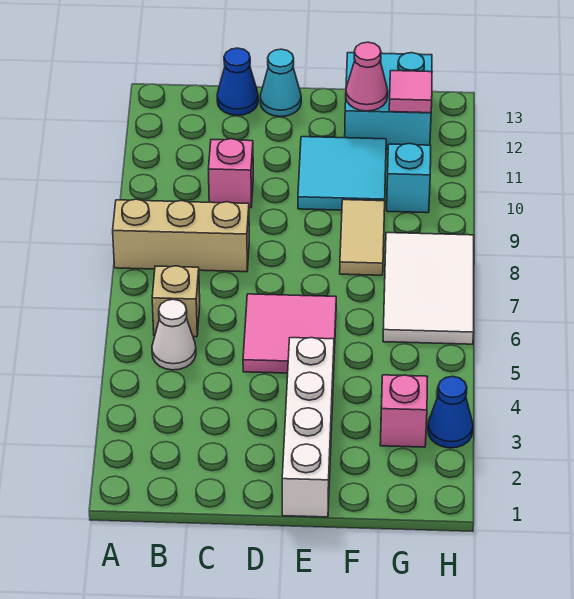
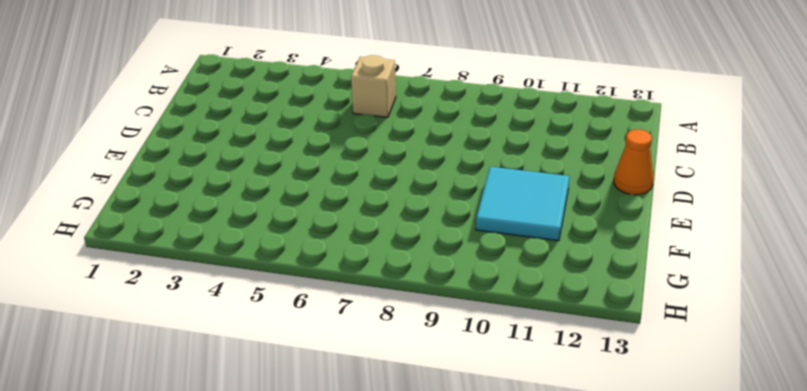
orange 1x1 cone [614,129,654,195] -> cyan 1x1 cone [260,49,301,117]
none -> tan 1x3 brick [113,199,249,272]
none -> white 1x1 cone [152,299,196,370]
none -> pink 1x1 brick [209,139,253,208]

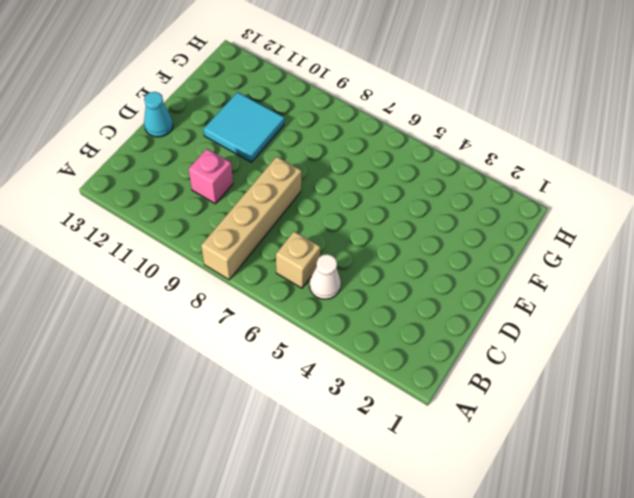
tan 1x4 brick [201,157,302,280] -> tan 1x3 brick [113,199,249,272]
none -> blue 1x1 cone [217,48,258,115]
none -> pink 2x2 tile [243,294,336,373]
none -> white 1x4 brick [282,338,334,517]

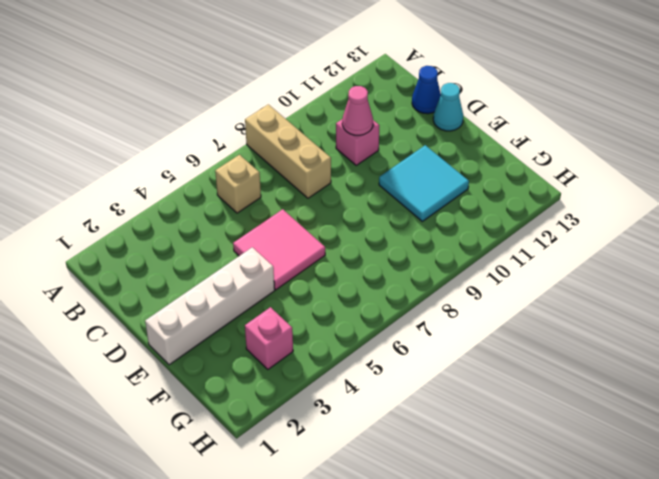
pink 1x1 cone [342,86,373,135] -> pink 1x1 cone moved to [346,42,388,111]
none -> white 1x1 cone [152,299,196,370]
none -> tan 1x2 tile [340,200,385,275]
none -> cyan 2x2 brick [345,53,432,150]

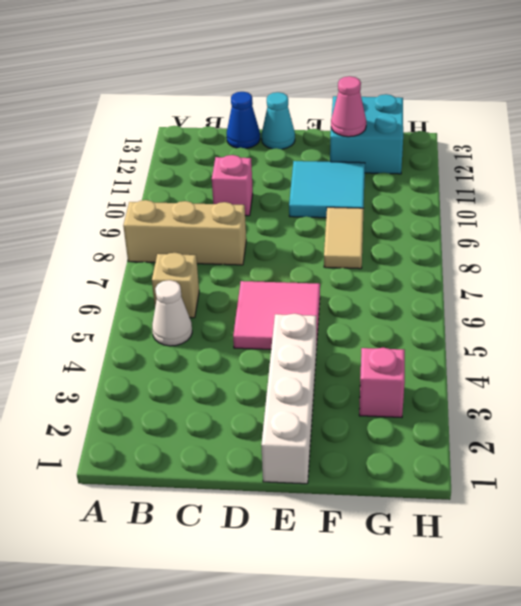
none -> white 2x3 tile [383,233,474,344]
none -> cyan 1x1 brick [387,143,431,213]
none -> blue 1x1 cone [428,376,473,448]

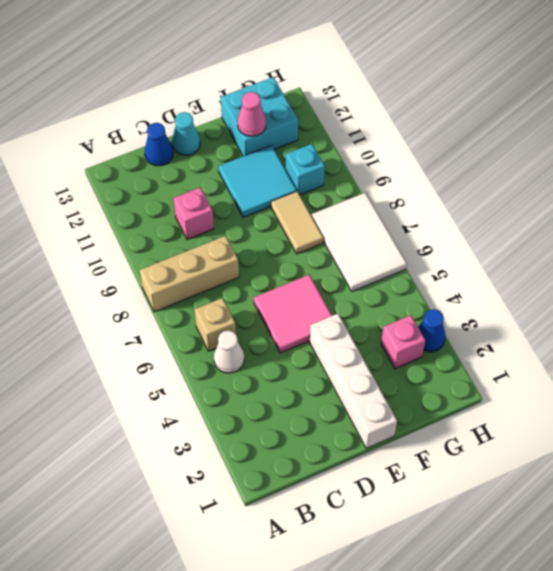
none -> pink 1x1 tile [389,71,432,113]

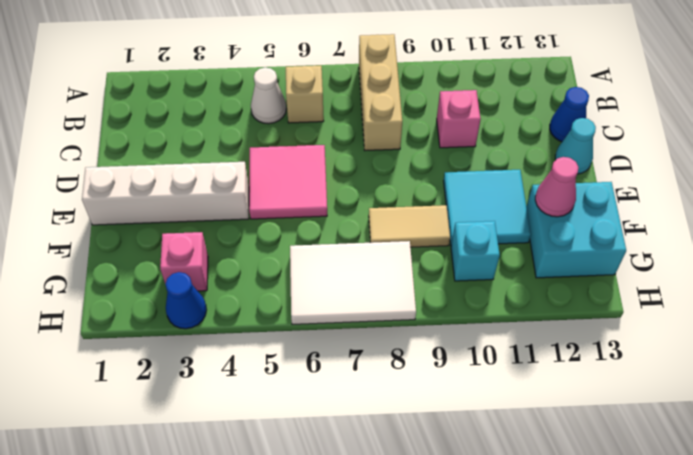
none -> pink 1x1 tile [389,71,432,113]

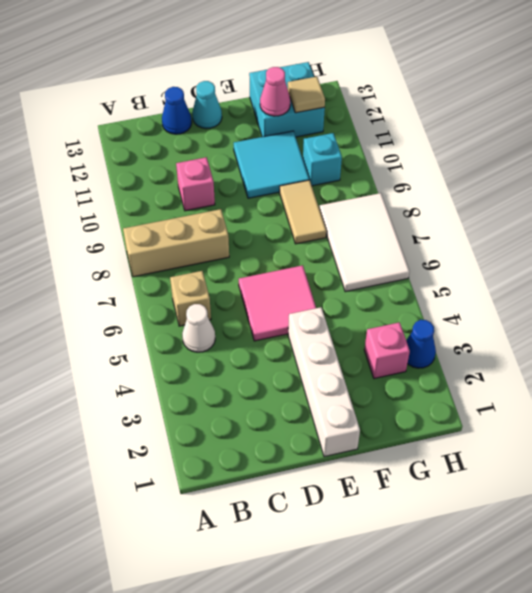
tan 1x1 tile [288,77,325,113] -> pink 1x1 tile [389,71,432,113]

